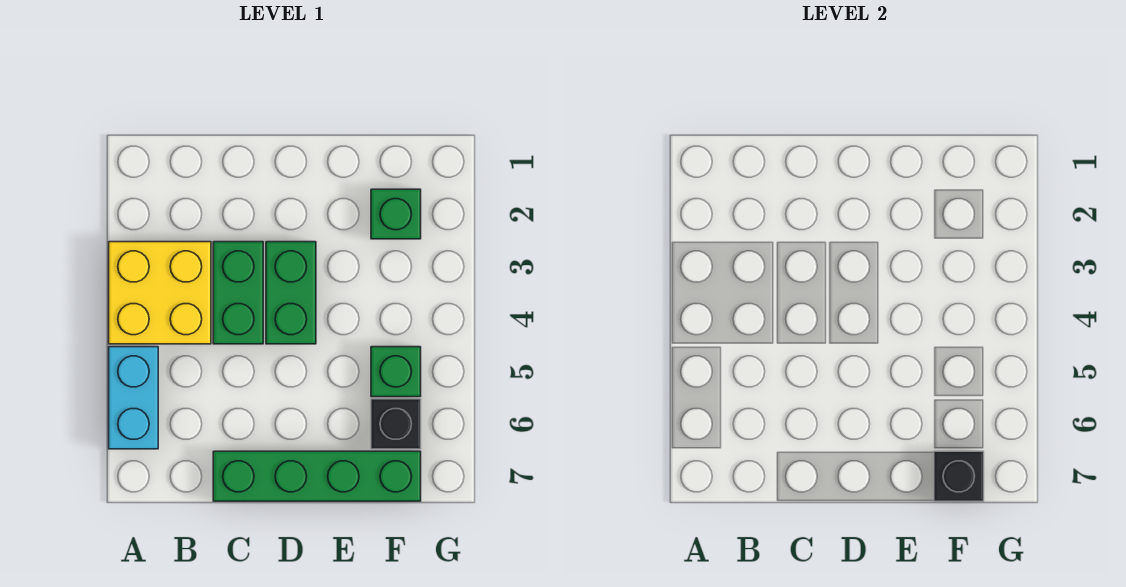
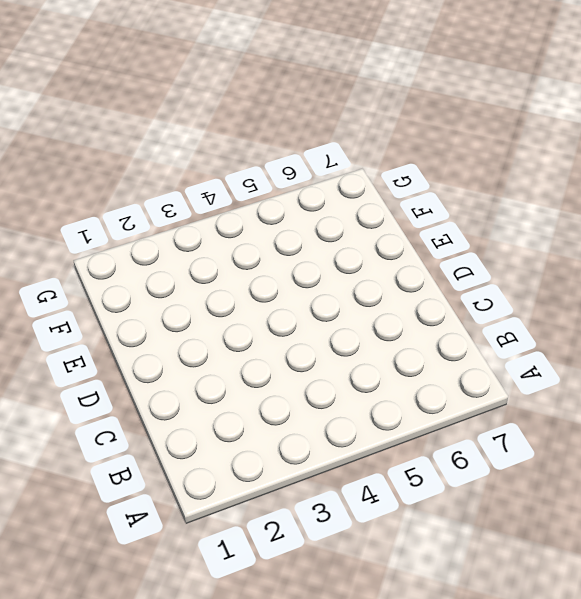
none -> yellow 2x2 brick [109,242,211,344]
none -> cyan 1x2 brick [109,347,158,449]

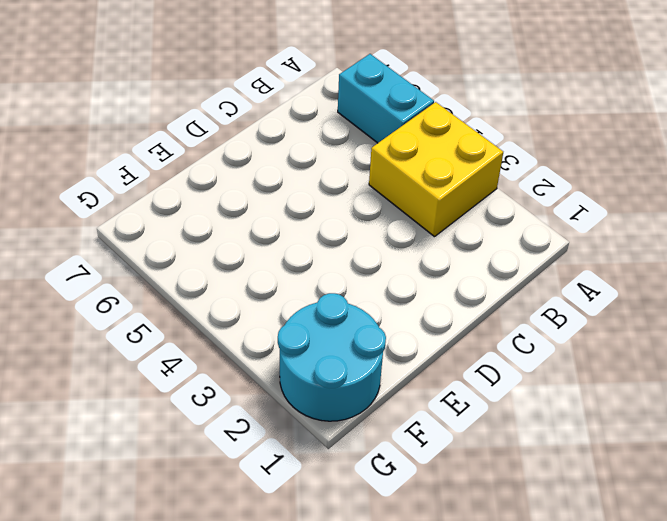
cyan 2x2 round brick [278,293,386,421] -> green 1x1 brick [371,189,421,239]
none -> green 1x2 brick [213,242,263,344]
none -> green 1x4 brick [213,451,421,501]

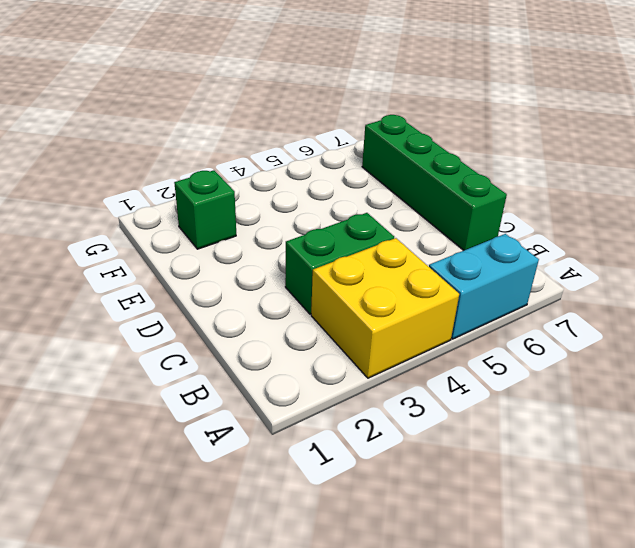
none -> green 1x2 brick [266,242,316,344]
none -> green 1x1 brick [371,347,421,397]

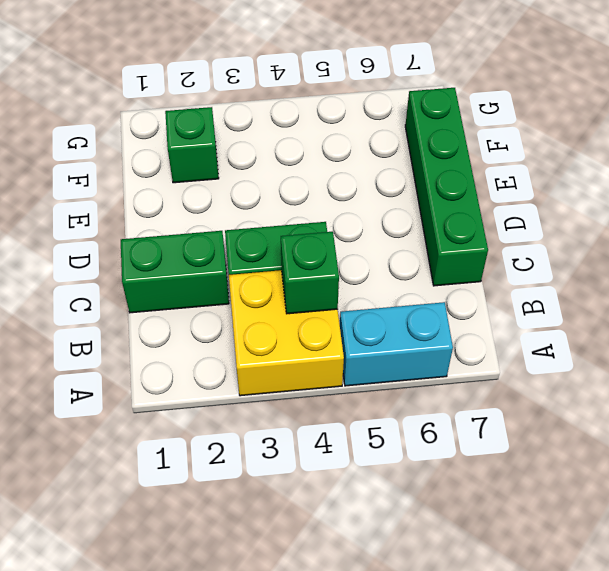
green 1x1 brick [281,232,339,314] -> green 1x1 brick moved to [371,347,421,397]
green 1x2 brick [121,231,229,313] -> green 1x2 brick moved to [266,242,316,344]
none -> black 1x1 brick [371,399,421,449]
none -> black 1x1 brick [934,451,984,501]

